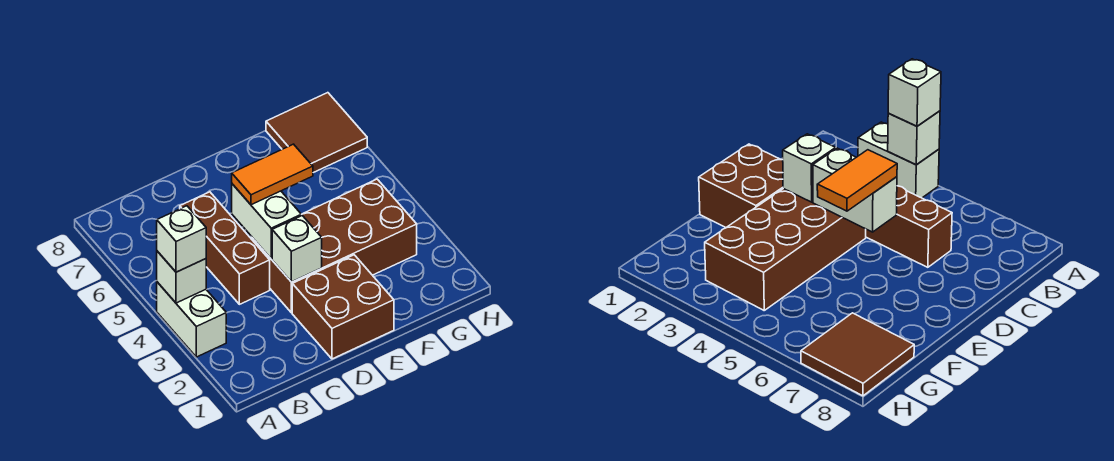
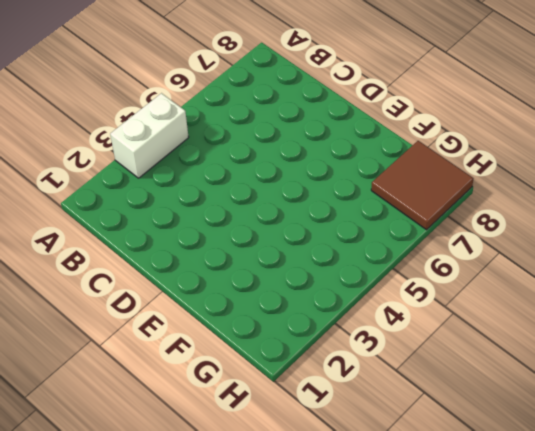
none -> brown 1x3 brick [180,192,270,304]
none -> brown 2x2 brick [292,255,394,359]

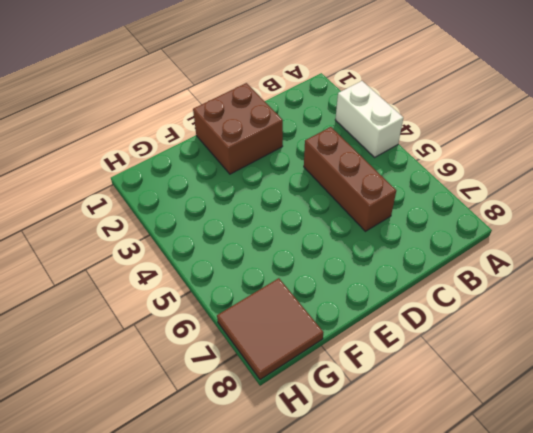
none -> brown 2x4 brick [252,179,417,313]
none -> white 1x1 brick [157,251,206,303]

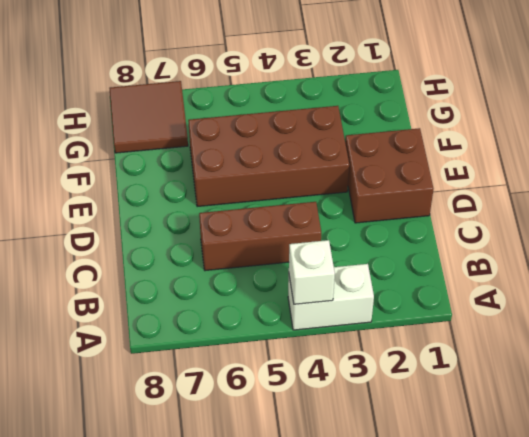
brown 2x4 brick [188,106,349,207] -> brown 2x4 brick turned to [252,179,417,313]
none -> white 1x1 brick [272,216,322,282]
none -> white 1x2 brick [232,184,301,259]

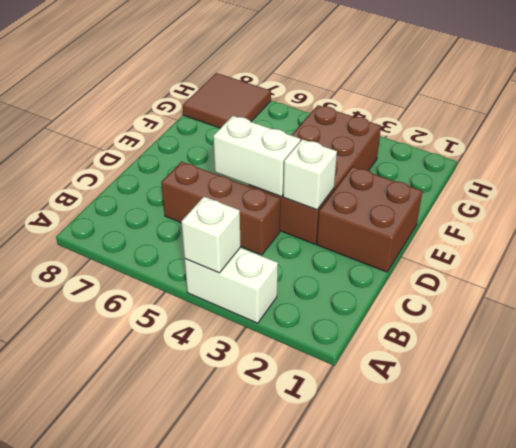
none -> white 1x1 brick [157,206,206,272]
none -> orange 1x2 tile [232,144,313,205]

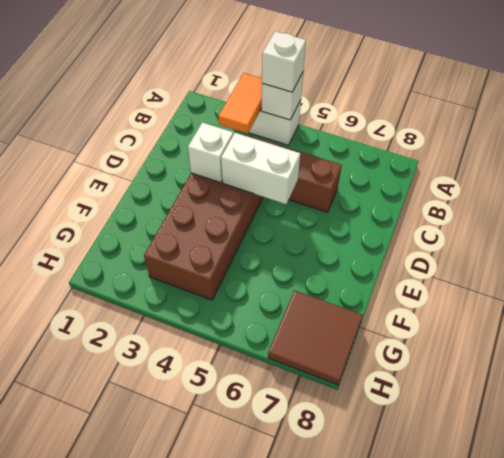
orange 1x2 tile [218,73,262,134] -> orange 1x2 tile moved to [232,144,313,205]
none -> brown 2x2 brick [292,255,394,359]

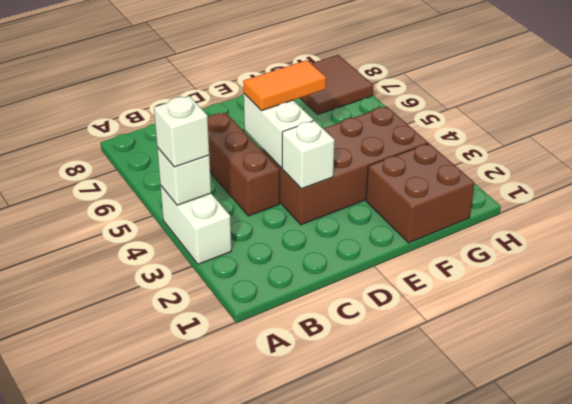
brown 2x2 brick [366,143,474,243] -> brown 2x2 brick moved to [292,255,394,359]

